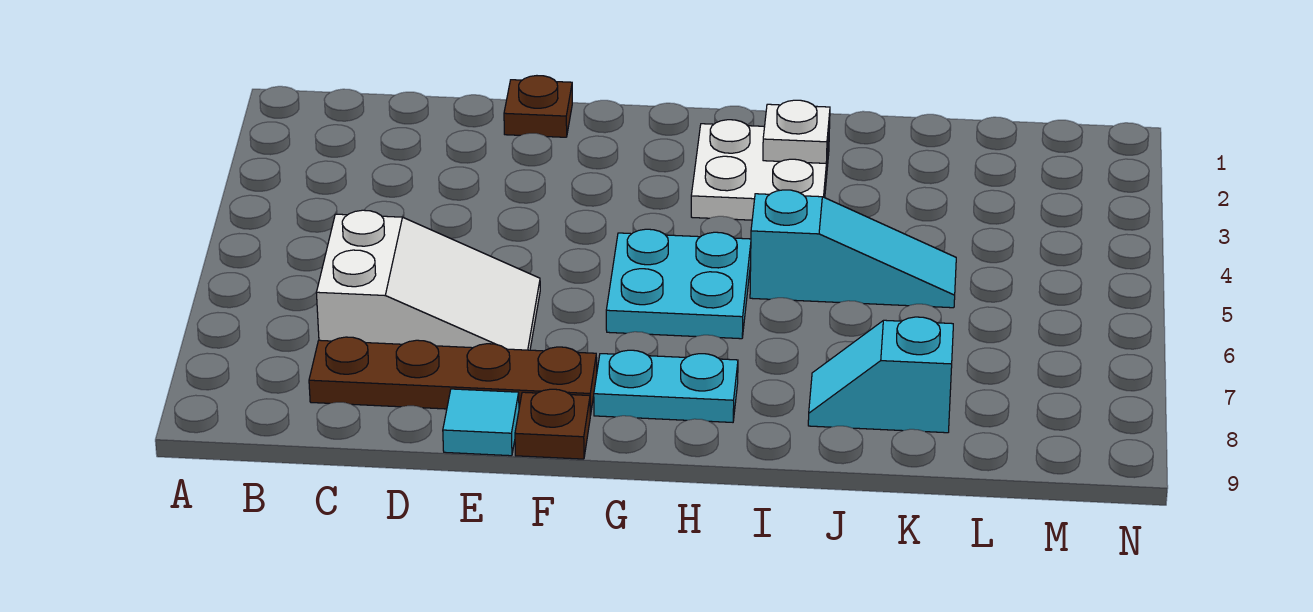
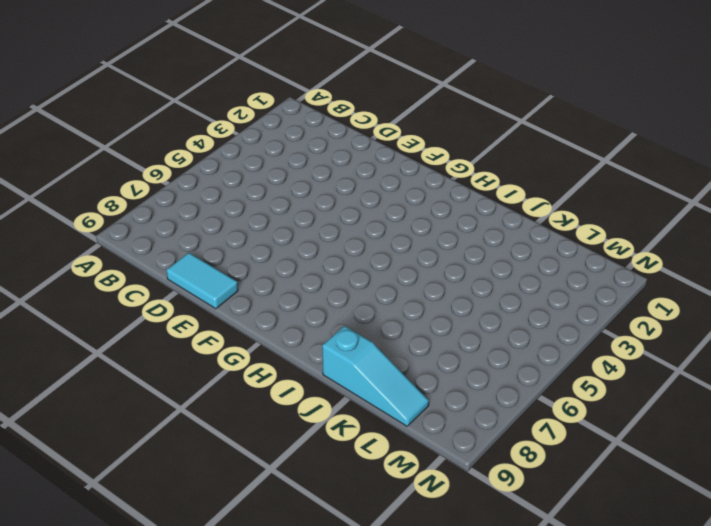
cyan 1x2 tile [166,253,238,309] -> cyan 1x1 tile [443,389,519,456]
cyan 1x3 slope [322,326,429,426] -> cyan 1x3 slope moved to [750,190,956,308]
none -> white 2x3 slope [316,210,540,350]
none -> brown 1x4 plate [309,337,597,415]

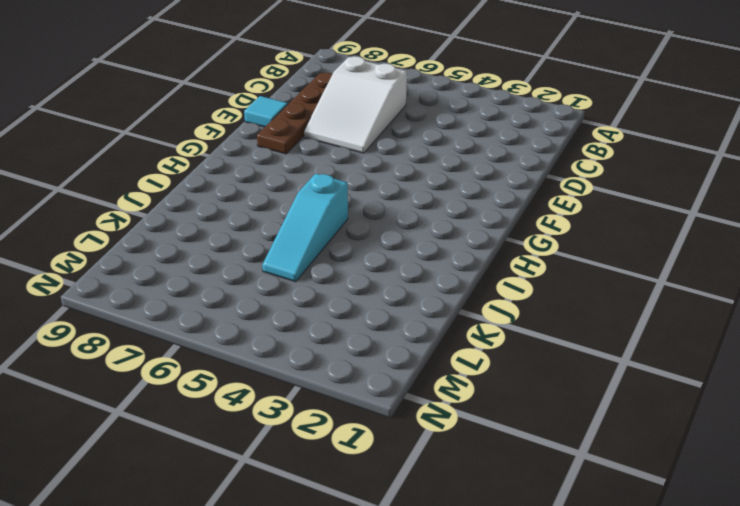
none -> brown 1x1 plate [504,76,572,137]
none -> brown 1x1 plate [515,389,590,459]

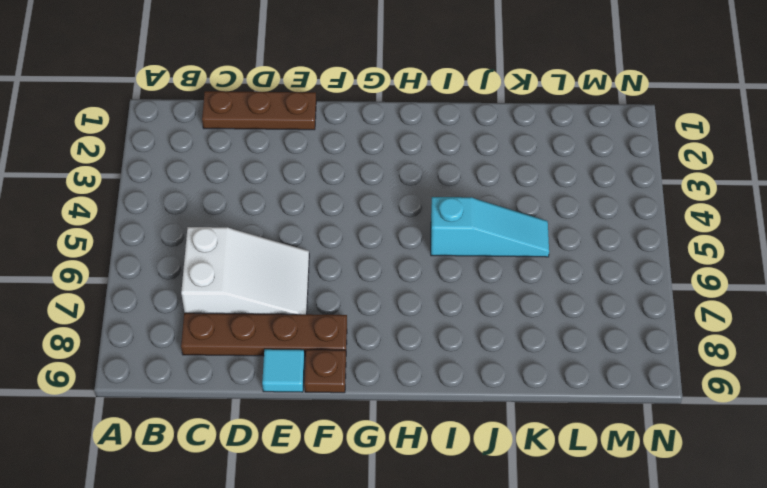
brown 1x3 plate [202,91,316,130] -> brown 1x1 plate [504,76,572,137]
none -> cyan 2x2 plate [606,229,751,339]
none -> cyan 1x2 plate [594,350,738,422]

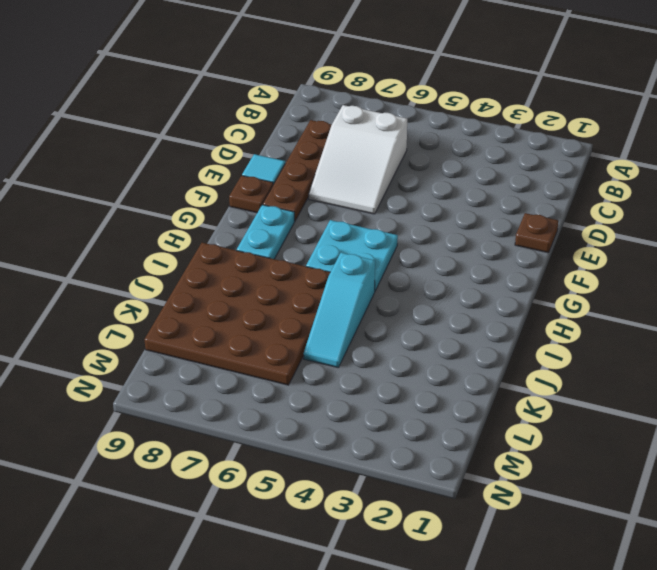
brown 4x4 plate [144,243,330,385] -> cyan 1x2 slope [808,317,953,433]
none -> white 2x2 plate [691,120,829,220]
none -> white 1x1 plate [763,100,830,163]

